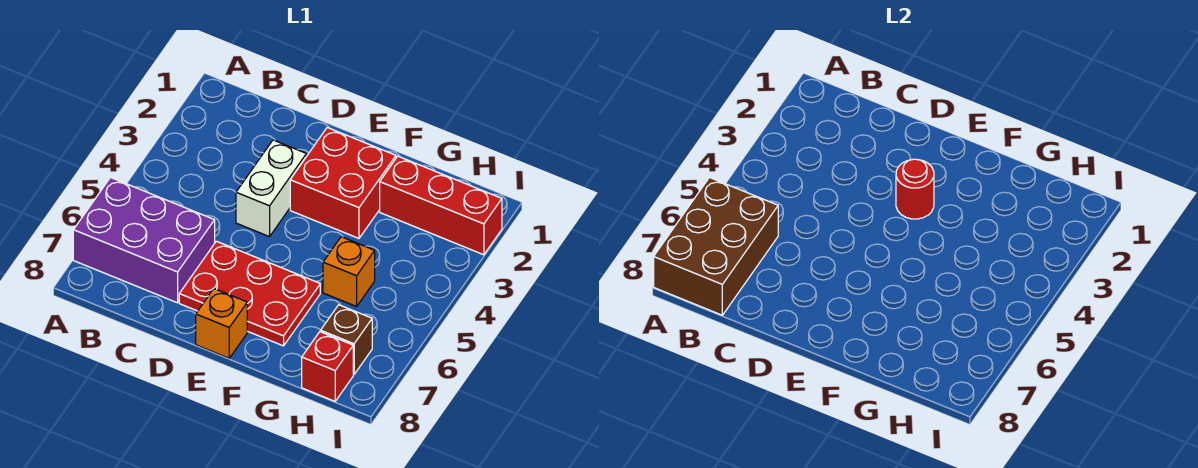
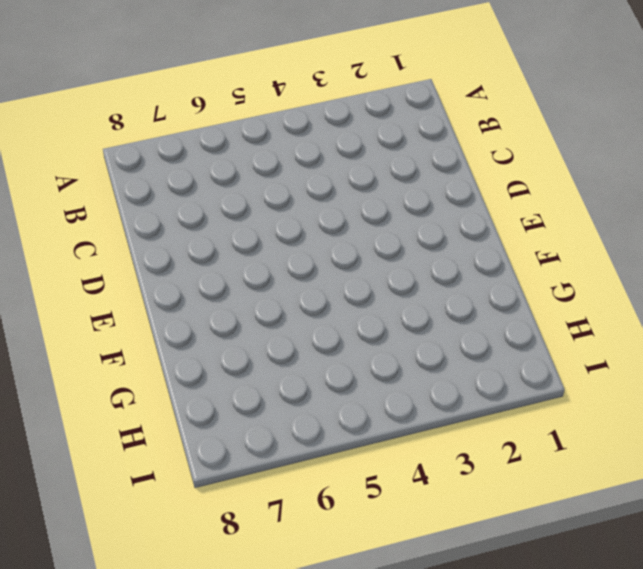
none -> purple 2x3 brick [73,178,215,303]
none -> white 1x2 brick [236,140,306,237]

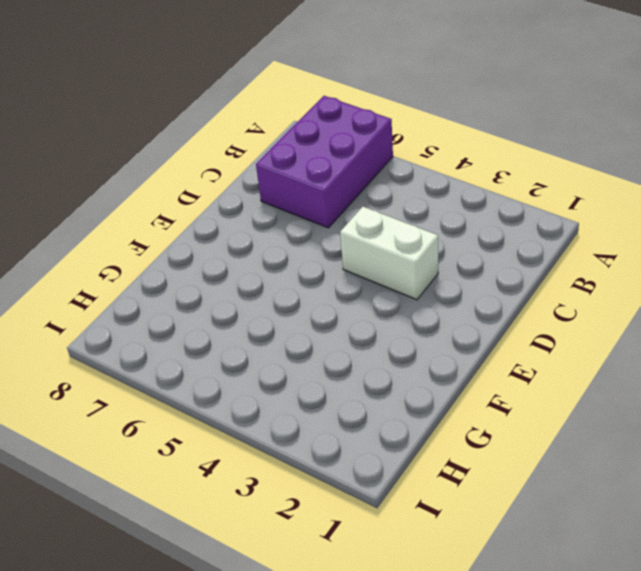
none -> red 2x3 plate [179,241,320,346]
none -> red 2x2 brick [290,128,396,238]

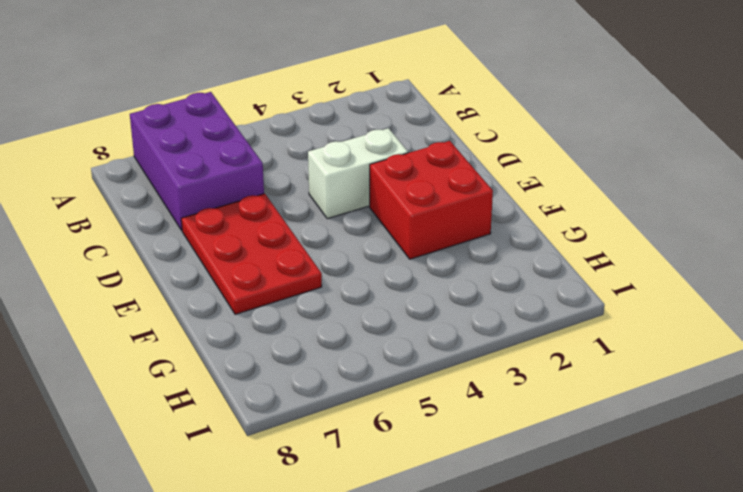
none -> orange 1x1 brick [196,289,247,358]
none -> red 1x3 brick [380,156,502,255]

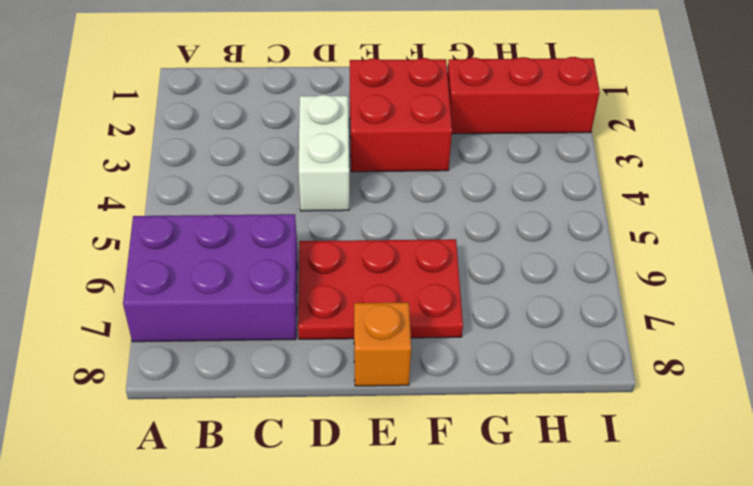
none -> orange 1x1 brick [323,237,375,307]
none -> brown 1x1 brick [321,305,372,374]

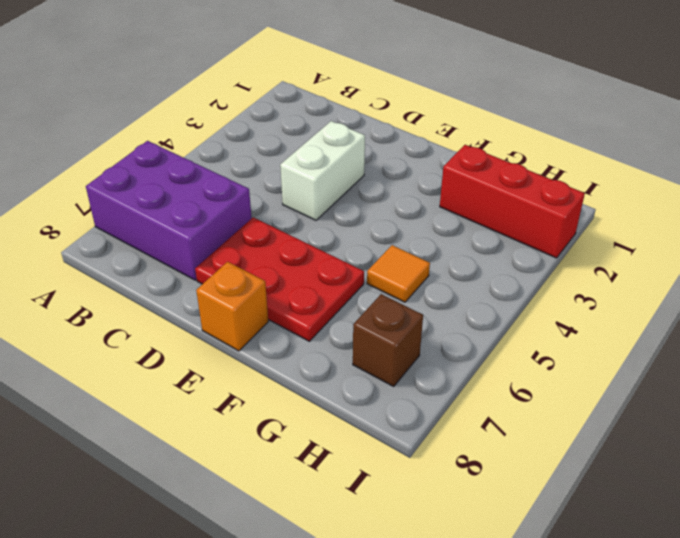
orange 1x1 tile [367,245,430,302] -> orange 1x1 brick [323,237,375,307]
none -> red 2x2 brick [290,128,396,238]
none -> red 1x1 brick [302,332,353,401]

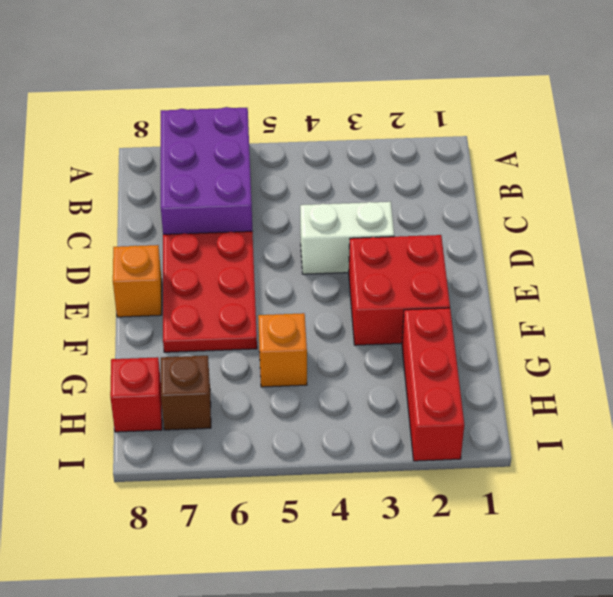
none -> brown 2x3 brick [654,178,778,315]
none -> red 1x1 round brick [896,159,934,219]

